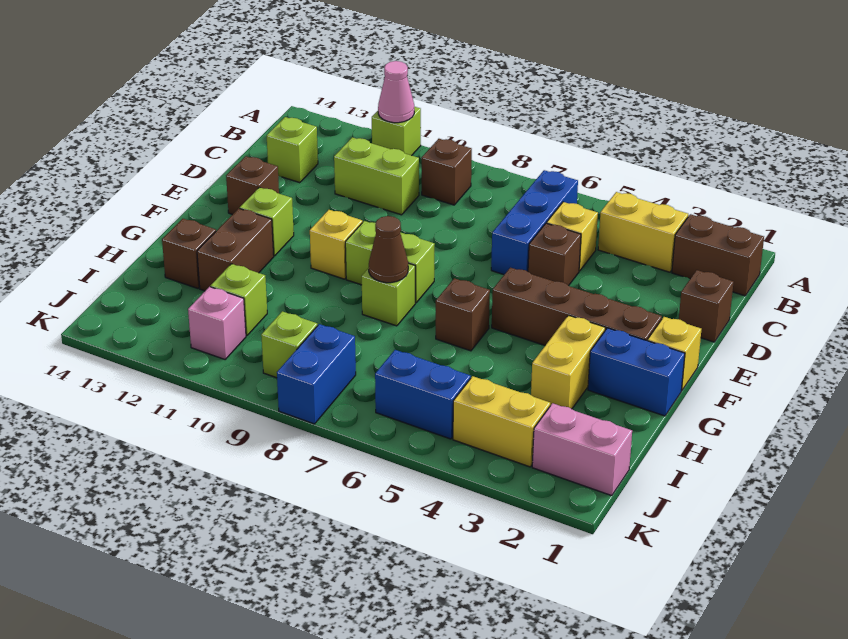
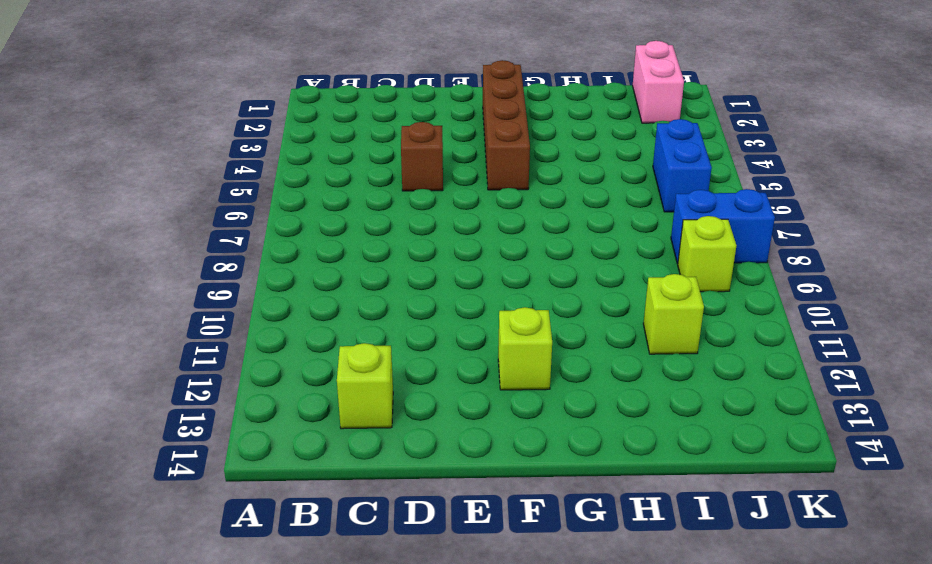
none -> lime 1x1 brick [372,107,421,156]
none -> brown 1x2 brick [672,214,764,296]
none -> yellow 1x2 brick [598,192,688,272]
none -> blue 1x3 brick [491,170,578,275]

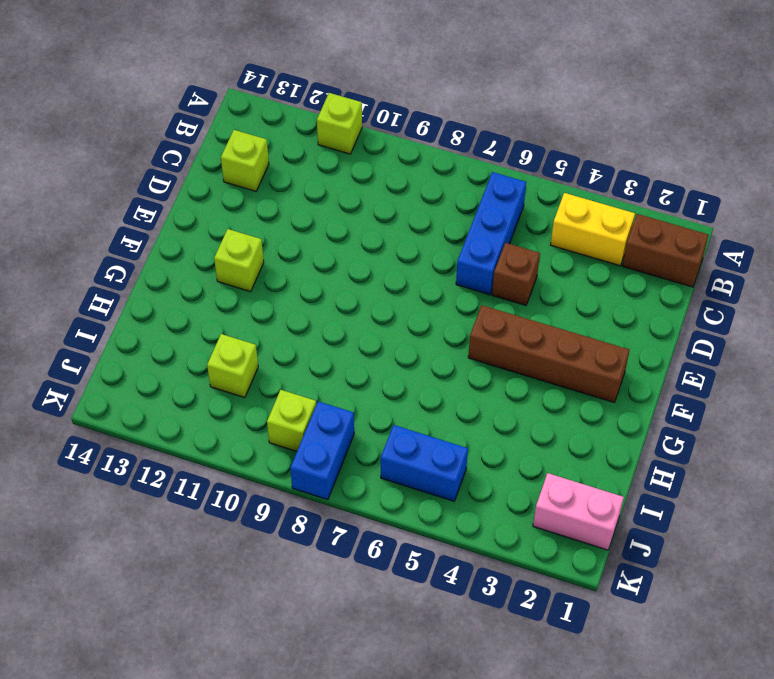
none -> brown 1x1 brick [422,139,472,205]
none -> yellow 1x1 brick [547,202,598,271]
none -> lime 1x2 brick [334,137,419,215]
none -> brown 1x1 brick [679,270,734,342]

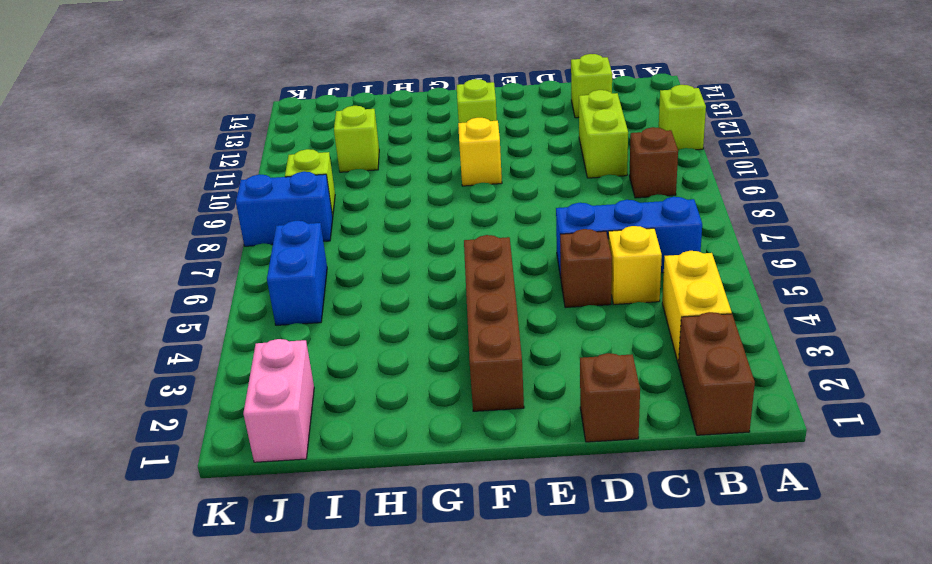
none -> brown 1x1 brick [226,156,279,215]
none -> yellow 1x1 brick [648,317,701,391]
none -> lime 1x2 brick [345,221,435,303]
none -> blue 1x2 brick [588,328,685,416]

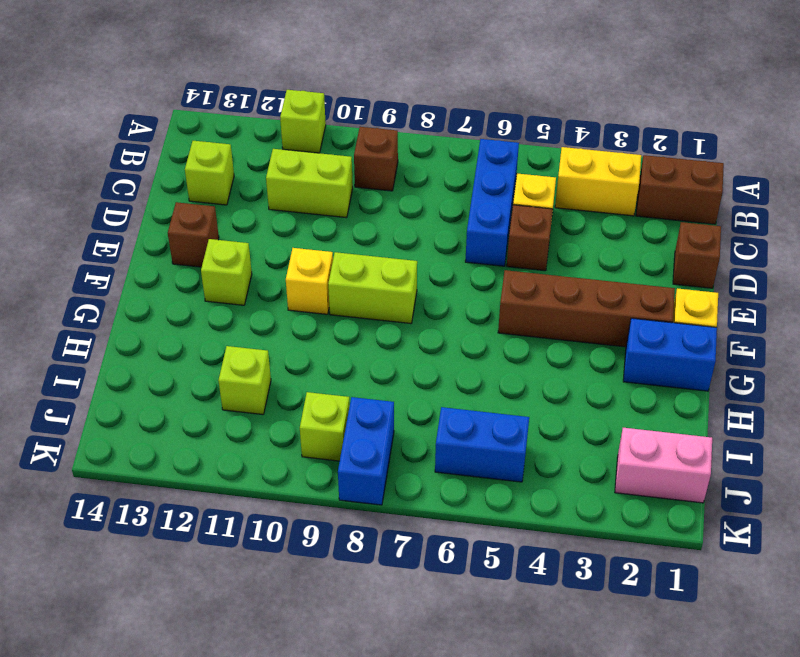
none -> yellow 1x2 brick [531,315,605,409]
none -> brown 1x1 brick [436,278,490,351]
none -> lime 1x1 brick [362,263,415,326]
none -> brown 1x2 brick [197,208,274,291]

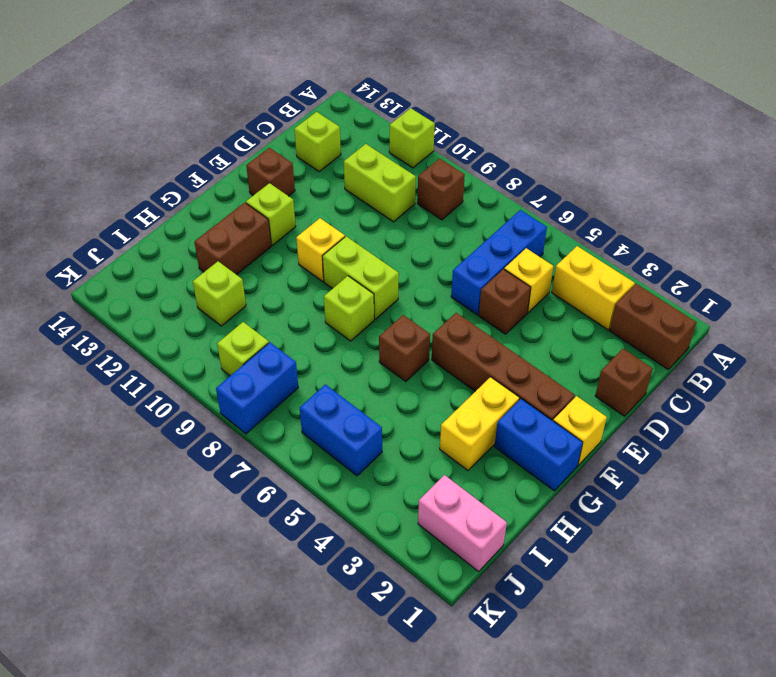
none -> brown 1x1 brick [162,219,216,288]
none -> yellow 1x2 brick [453,376,550,467]
none -> pink 1x1 brick [188,287,246,359]
none -> pink 1x1 cone [378,61,414,123]

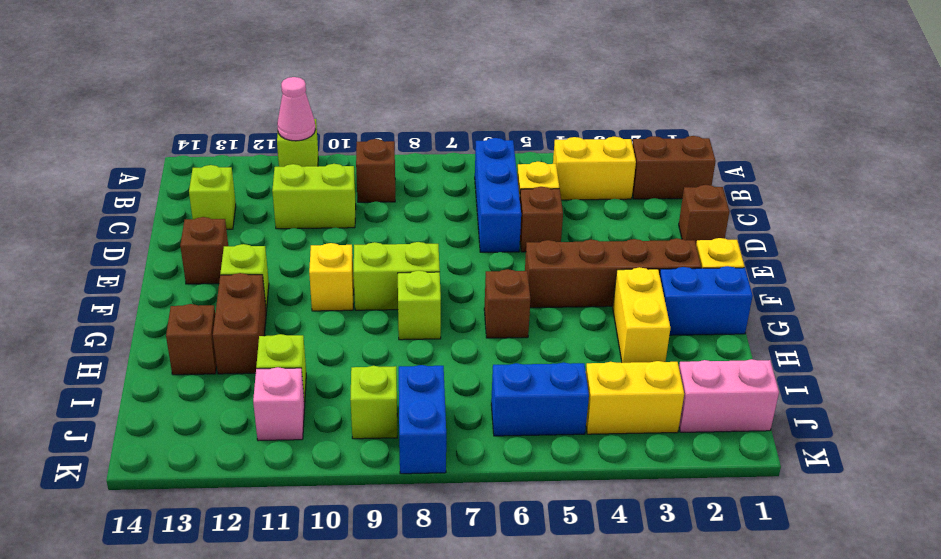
none -> brown 1x1 cone [369,216,408,283]

